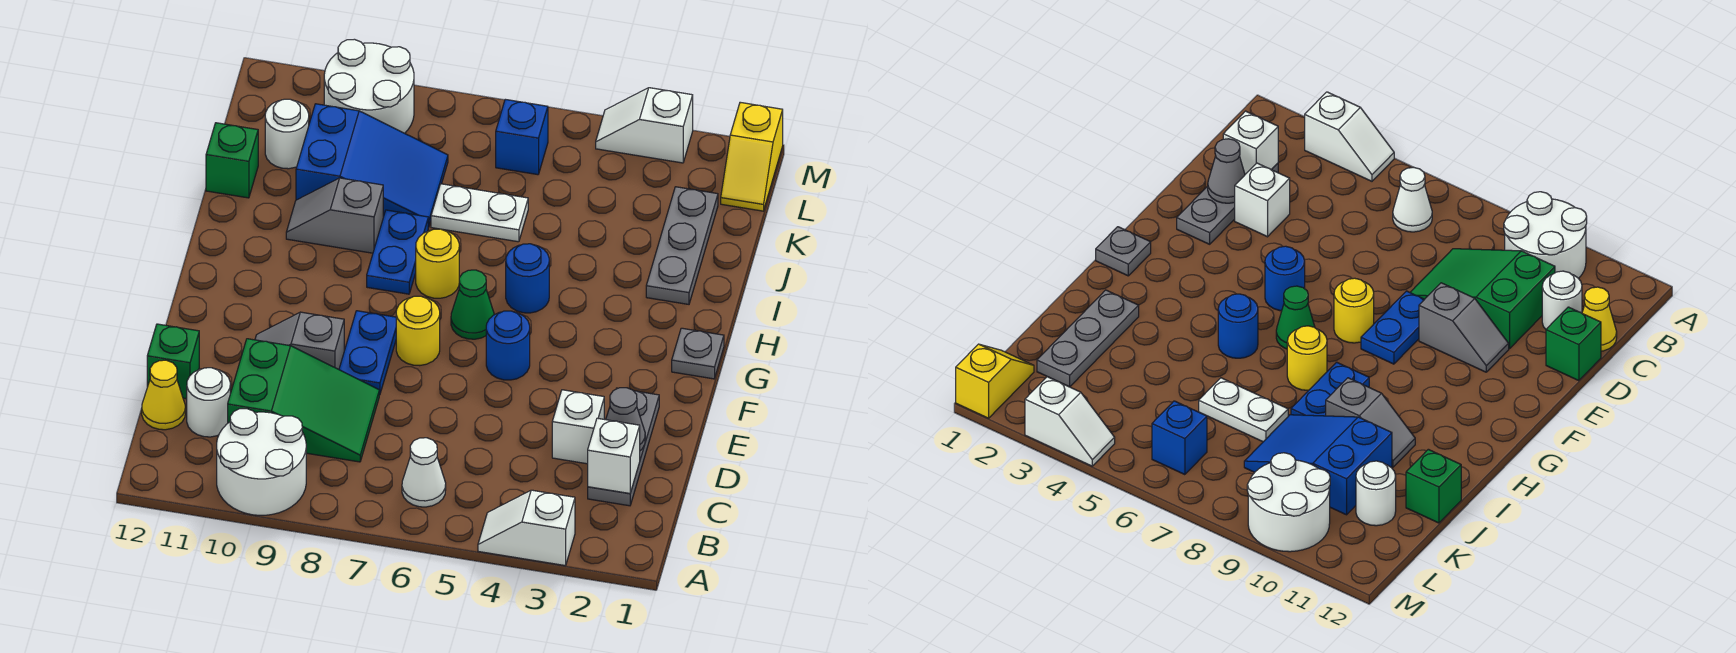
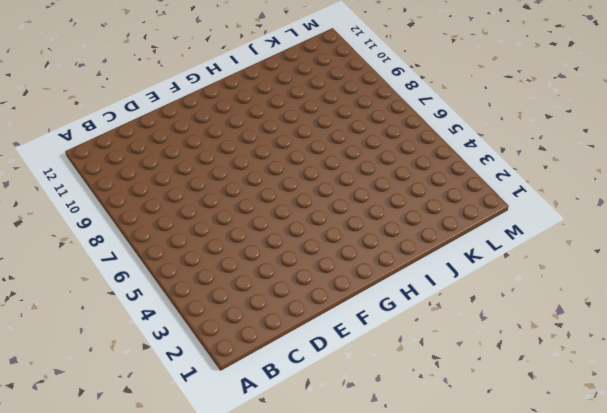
none -> white 1x2 slope [478,490,575,566]
none -> white 2x2 round brick [217,409,306,515]
none -> white 1x1 cone [402,438,446,507]
none -> grey 1x3 plate [588,388,659,506]

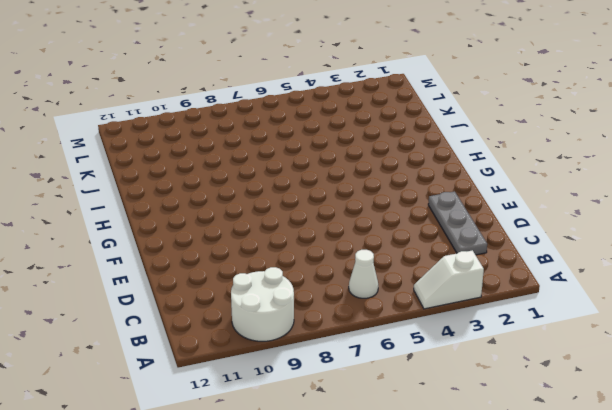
none -> green 2x3 slope [228,339,379,462]
none -> white 1x1 round brick [187,368,230,437]
none -> yellow 1x1 cone [142,360,185,430]
none -> white 1x1 brick [552,390,604,464]

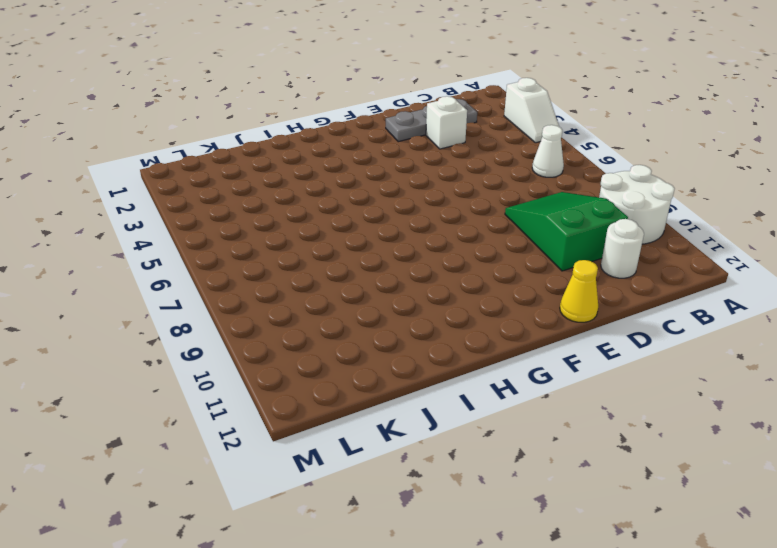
yellow 1x1 cone [560,260,598,322] -> yellow 1x1 cone moved to [142,360,185,430]
none -> green 1x1 brick [147,324,199,399]
none -> blue 1x2 plate [339,311,396,395]
none -> grey 1x2 slope [255,312,344,369]
none -> blue 1x1 round brick [486,311,530,380]

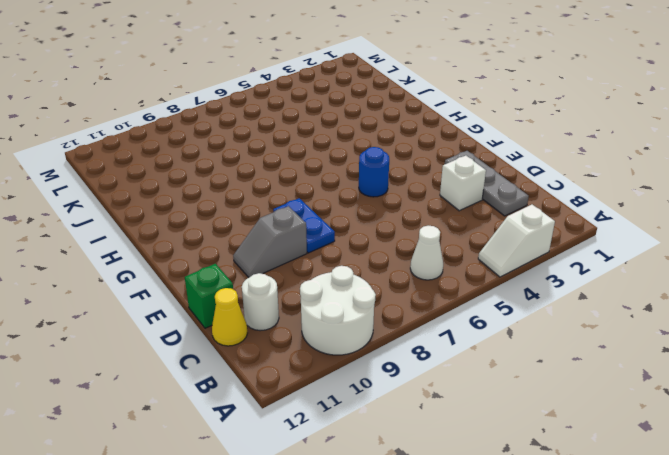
none -> green 2x3 slope [228,339,379,462]
none -> yellow 1x1 round brick [396,296,440,366]
none -> grey 1x1 plate [672,328,724,379]
none -> green 1x1 cone [451,270,494,339]

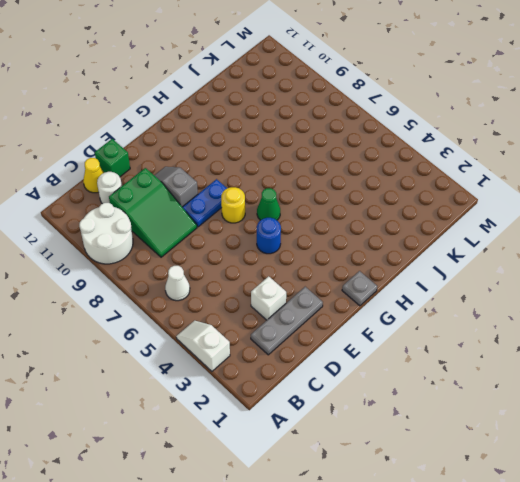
none -> blue 1x1 round brick [506,244,549,313]
none -> yellow 1x1 round brick [416,229,459,298]
none -> blue 1x2 plate [367,210,428,294]
none -> grey 1x3 plate [646,187,718,304]

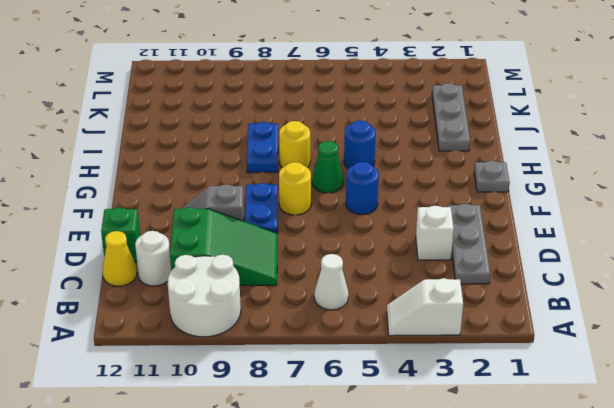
none -> grey 1x2 slope [286,178,383,253]
none -> white 1x2 plate [431,184,528,242]
none -> blue 2x3 slope [296,104,448,227]
none -> green 1x1 brick [206,123,258,198]

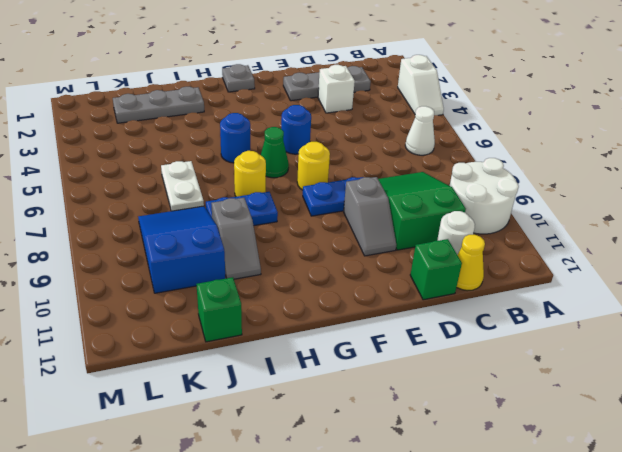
none -> white 1x1 round brick [265,99,309,169]
none -> yellow 1x2 slope [721,102,783,211]
none -> blue 1x1 brick [496,99,548,175]
none -> white 2x2 round brick [324,39,414,133]

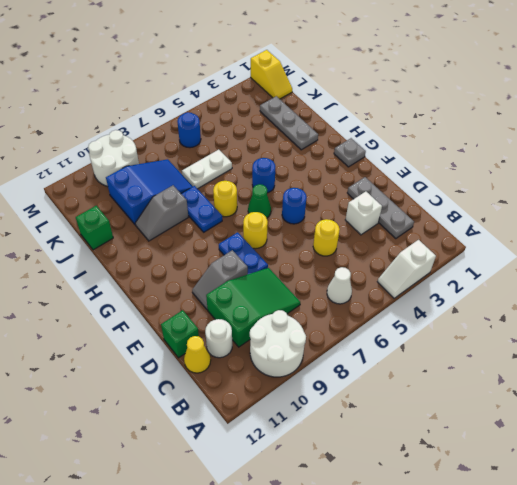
yellow 1x1 round brick [313,219,340,256] -> none
blue 1x1 round brick [177,112,201,148] -> blue 1x1 brick [496,99,548,175]
none -> white 1x1 round brick [265,99,309,169]
none -> white 1x2 slope [596,88,693,163]
none -> white 1x1 brick [588,418,640,493]
none -> grey 1x1 cone [606,388,645,451]

